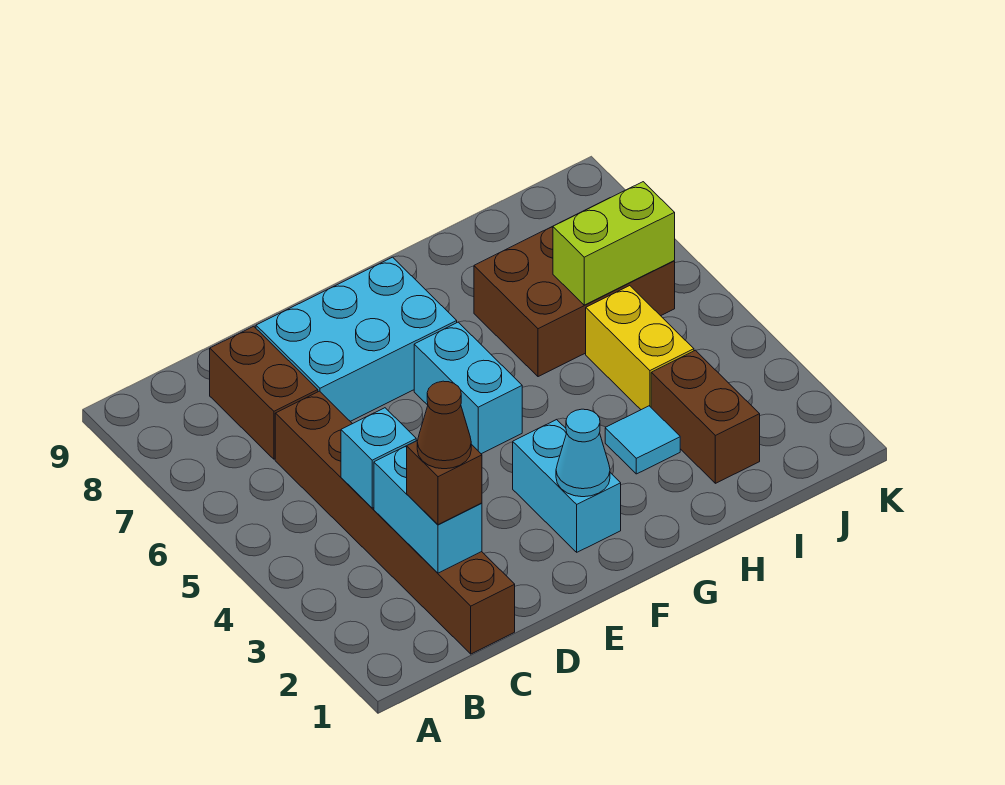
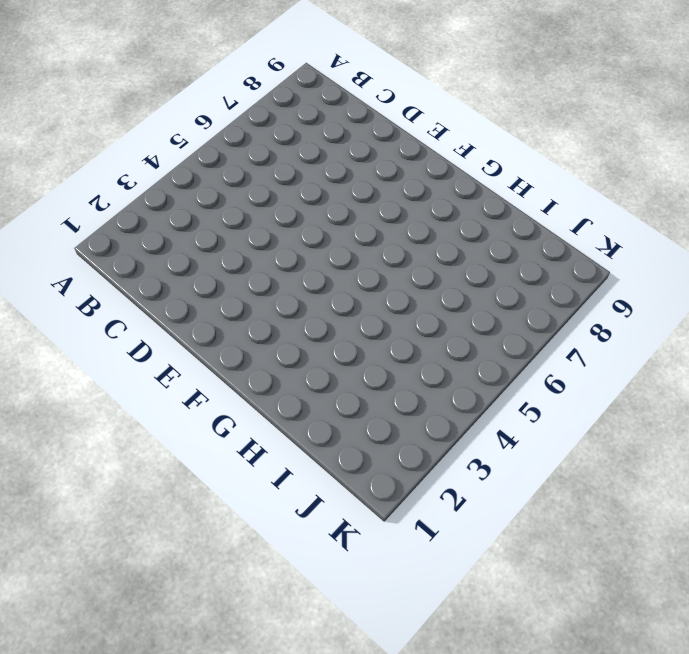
none -> brown 1x6 brick [275,391,515,654]
none -> brown 1x2 brick [210,326,318,459]
none -> cyan 2x3 brick [256,257,457,421]

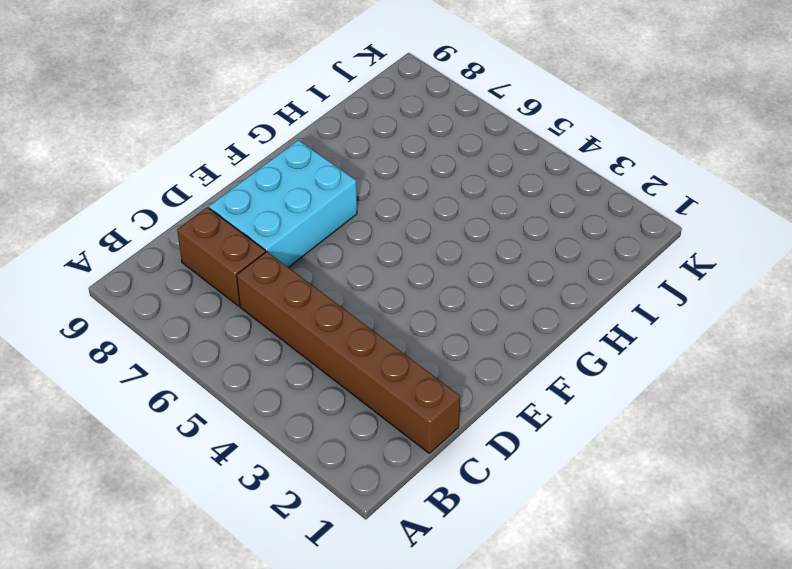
none -> cyan 1x2 brick [513,420,621,552]
none -> cyan 1x2 brick [414,322,522,454]
none -> cyan 1x1 tile [605,406,680,474]

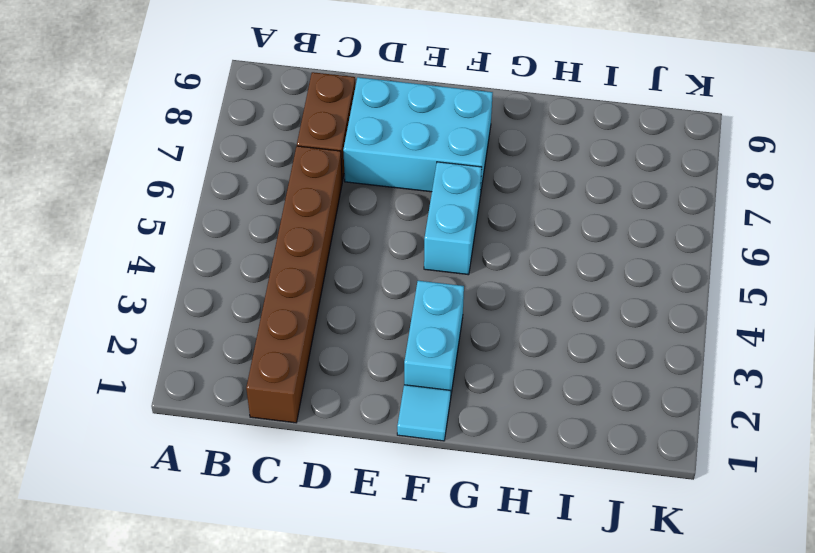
cyan 1x1 tile [397,385,451,441] -> cyan 1x1 tile moved to [605,406,680,474]
none -> brown 2x3 brick [474,221,675,377]
none -> brown 1x2 brick [651,350,760,483]
none -> yellow 1x2 brick [586,286,694,410]

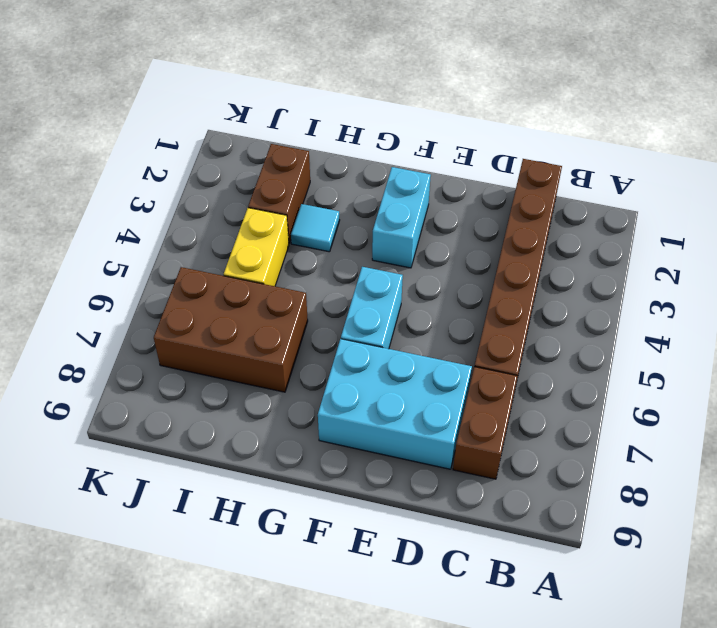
none -> cyan 1x2 brick [374,446,482,573]
none -> cyan 1x1 brick [341,408,416,508]
none -> cyan 1x1 cone [556,409,610,497]

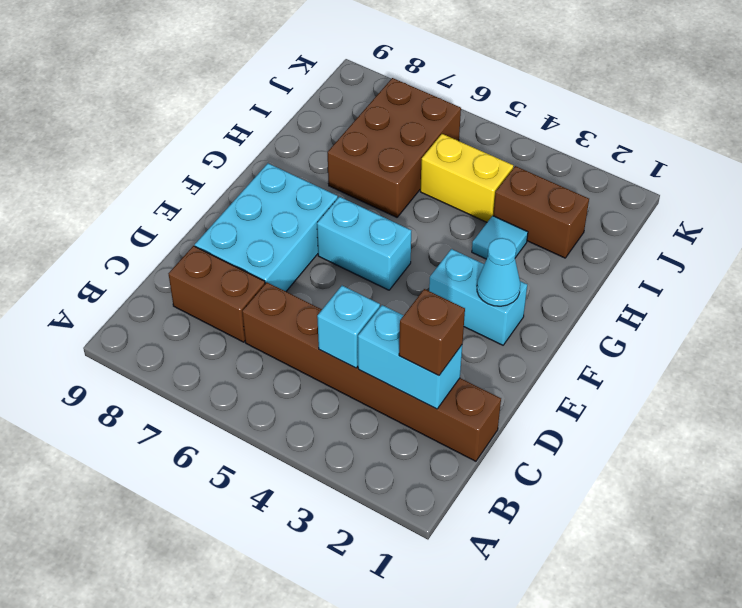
none -> lime 1x2 brick [553,182,675,305]
none -> brown 1x1 cone [417,381,471,469]

